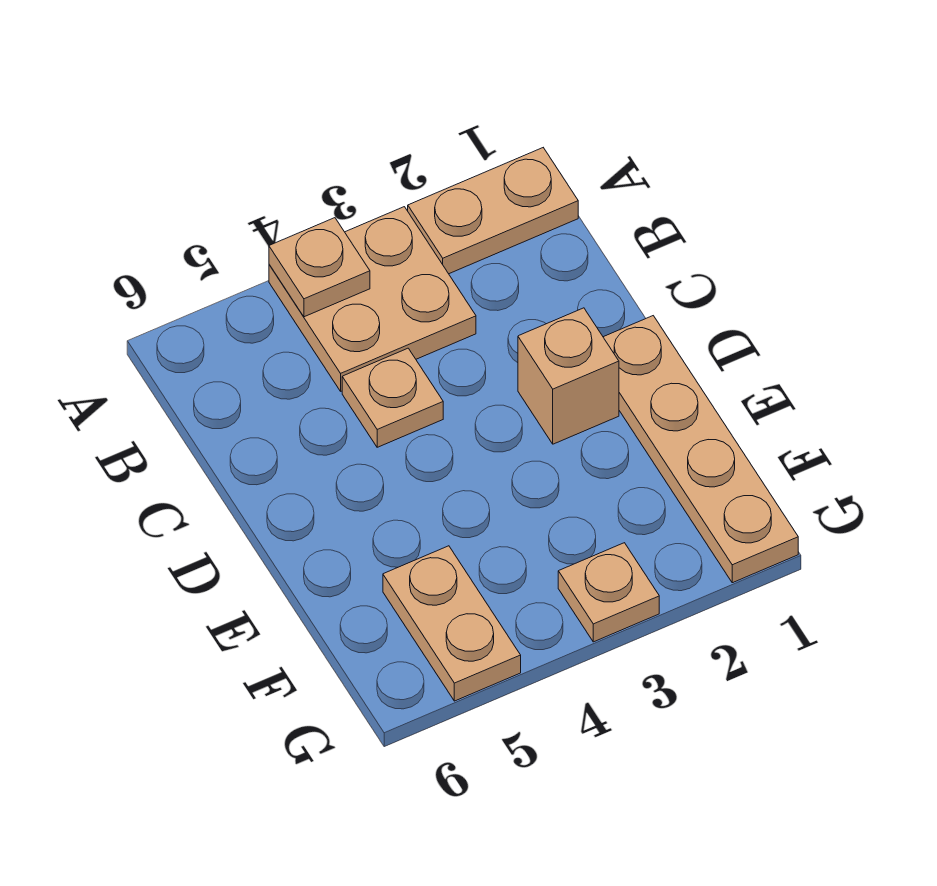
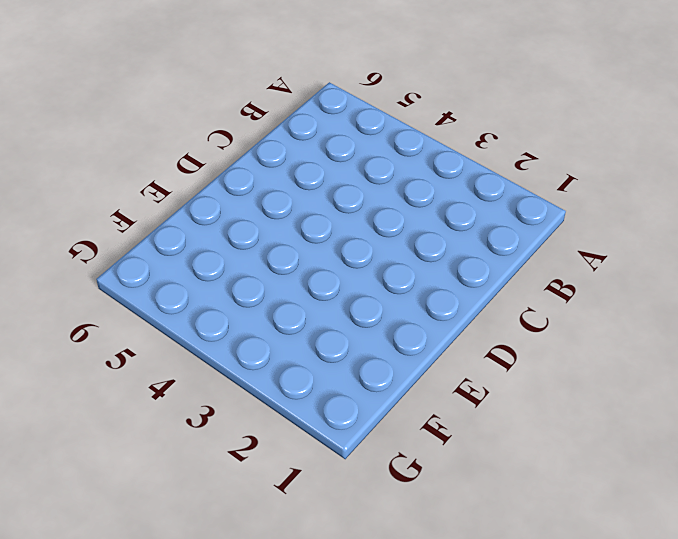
none -> tan 1x2 plate [408,148,578,274]
none -> tan 2x2 plate [269,207,476,391]

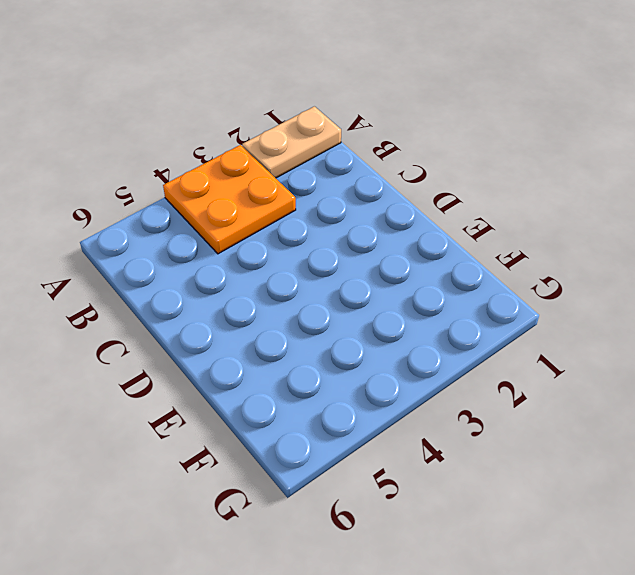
orange 2x2 plate [163,145,296,254] -> tan 2x2 plate [269,207,476,391]
none -> tan 1x1 plate [342,348,443,447]
none -> tan 1x4 plate [603,316,798,583]

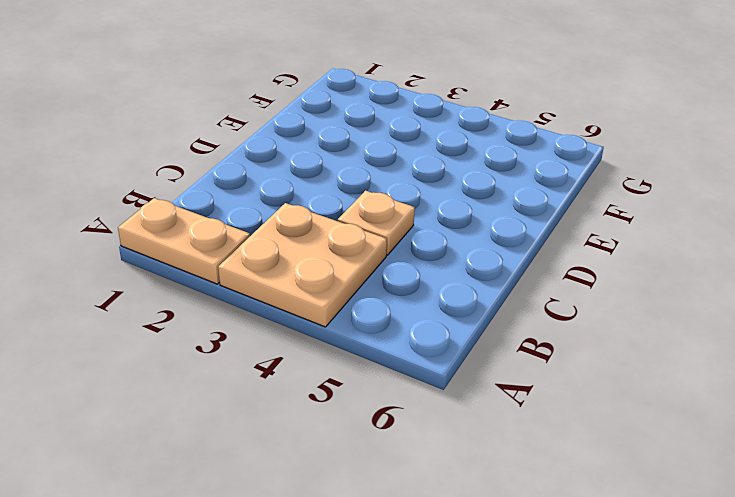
none -> tan 1x4 plate [603,316,798,583]
none -> tan 1x1 brick [518,308,619,444]

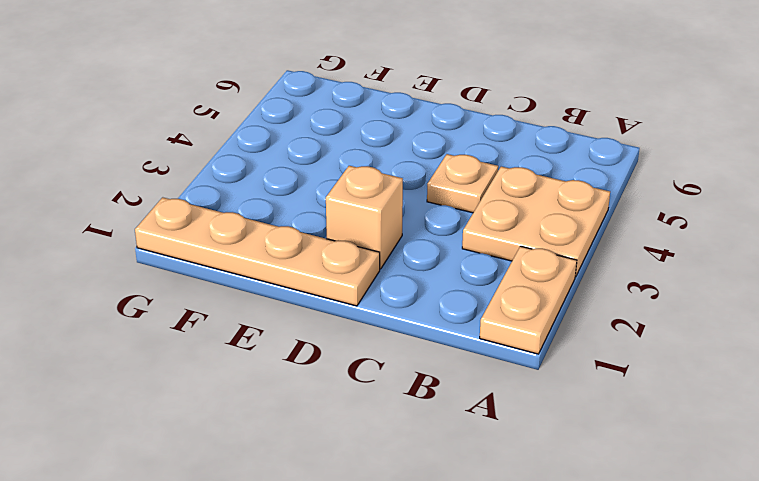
none -> tan 1x2 plate [383,546,521,701]
none -> tan 1x1 plate [558,543,659,642]

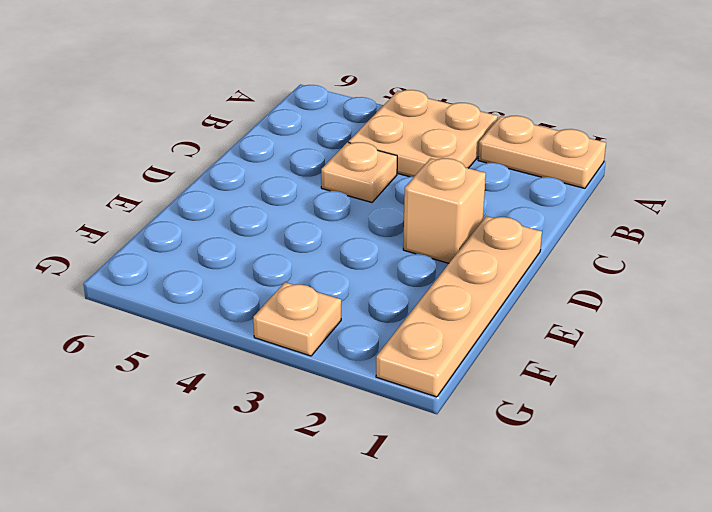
none -> tan 1x2 plate [383,546,521,701]
none -> tan 1x1 plate [269,218,370,317]

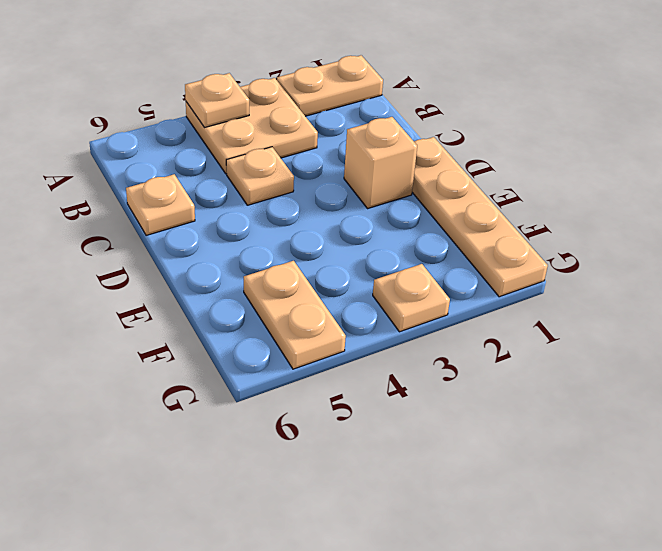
tan 1x1 plate [126,174,195,235] -> none

